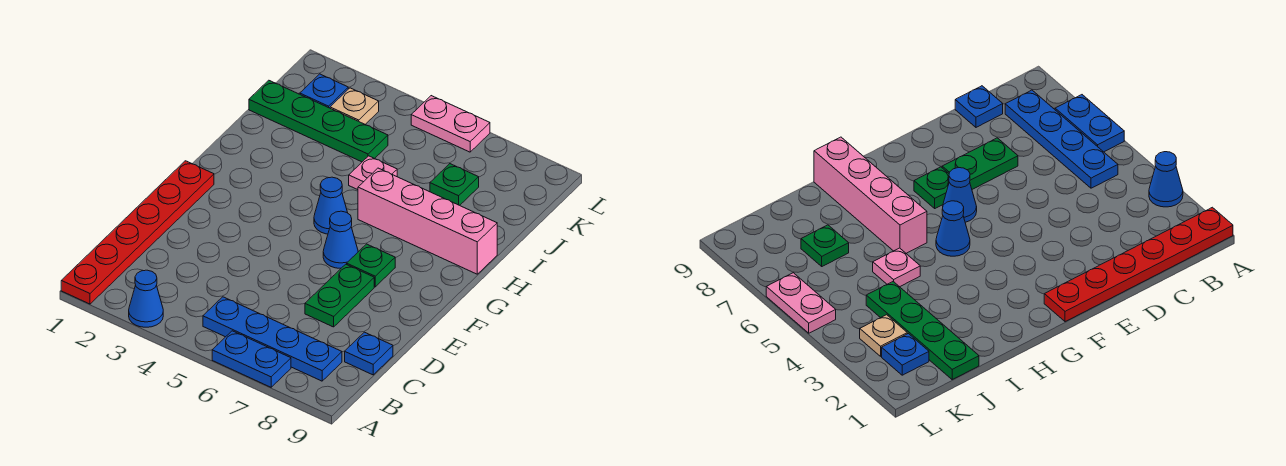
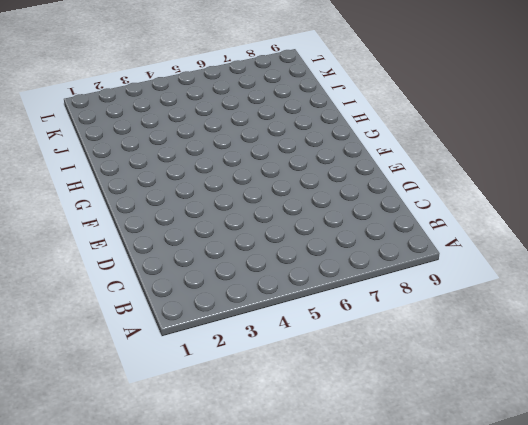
none -> red 1x6 plate [61,161,214,304]
none -> blue 1x1 cone [129,270,163,327]
none -> blue 1x2 plate [212,331,291,387]

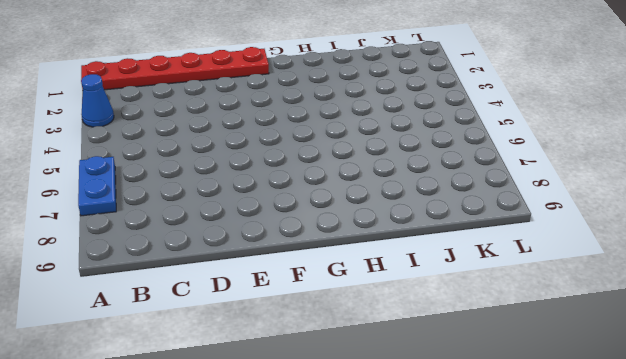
none -> blue 1x4 plate [203,297,342,381]
none -> blue 1x1 plate [345,332,393,375]
none -> green 1x2 plate [305,264,374,327]

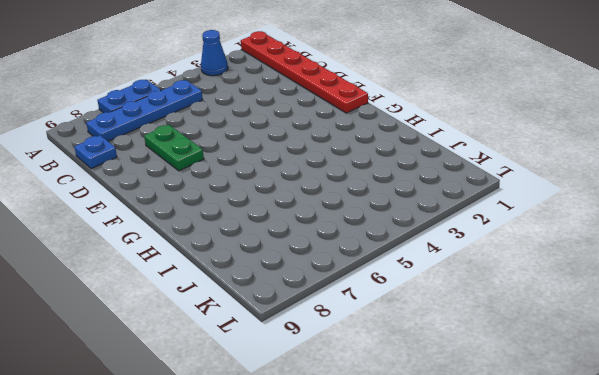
none -> blue 1x1 cone [323,211,358,268]
none -> green 1x1 plate [347,244,395,287]
none -> blue 1x1 cone [314,177,348,234]

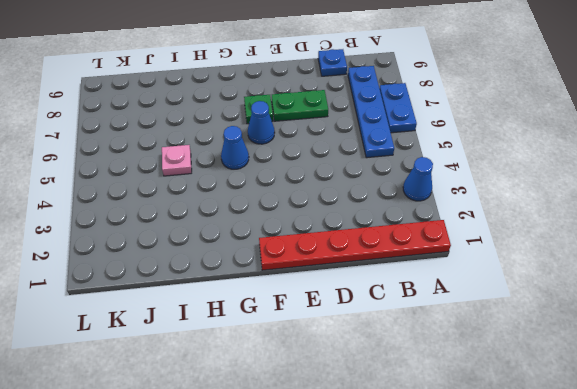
none -> pink 1x4 brick [358,168,497,274]
none -> green 1x4 plate [249,80,388,162]
none -> green 1x1 plate [430,164,479,205]

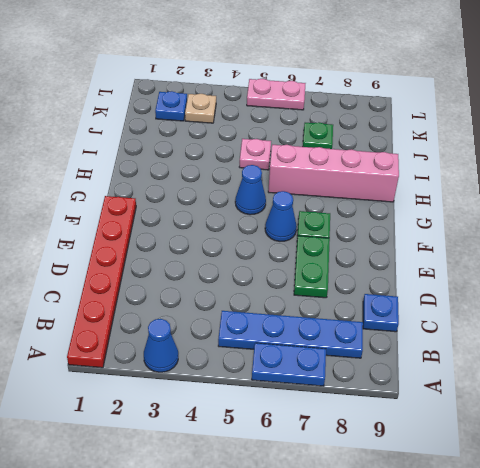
none -> green 1x4 plate [249,80,388,162]

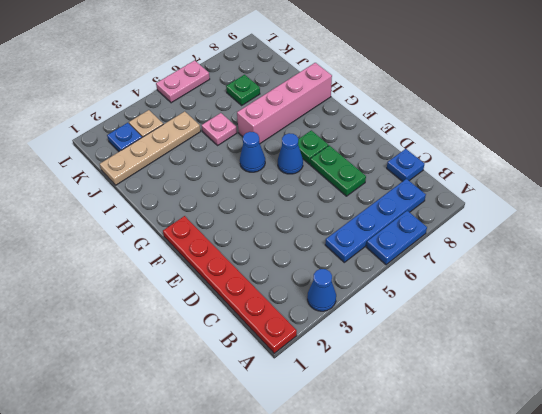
tan 1x4 plate [100,111,201,185] -> green 1x4 plate [249,80,388,162]

